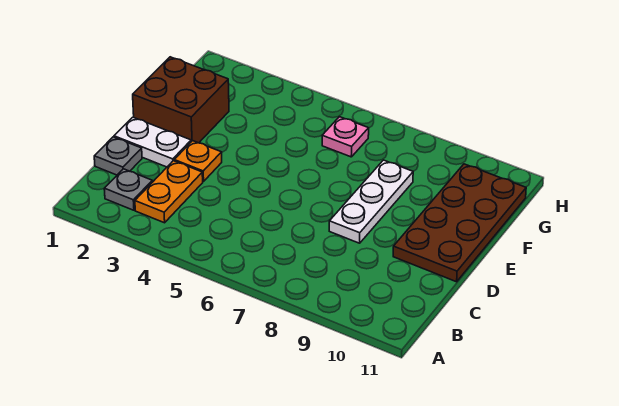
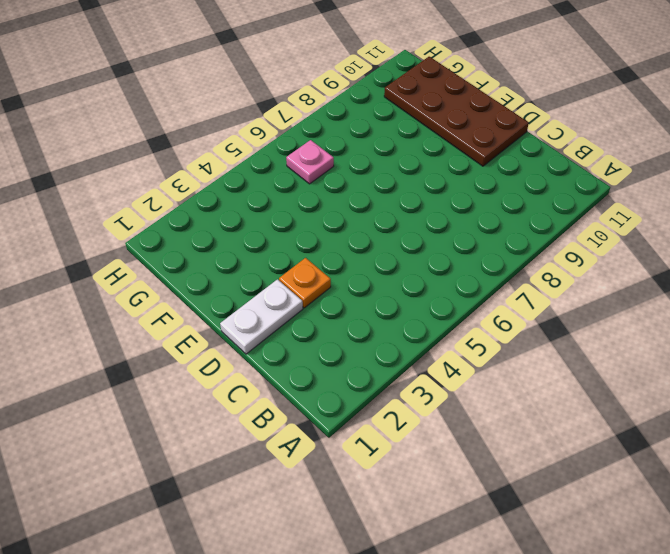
none -> grey 1x1 plate [104,169,152,210]
none -> orange 1x2 plate [135,161,203,223]

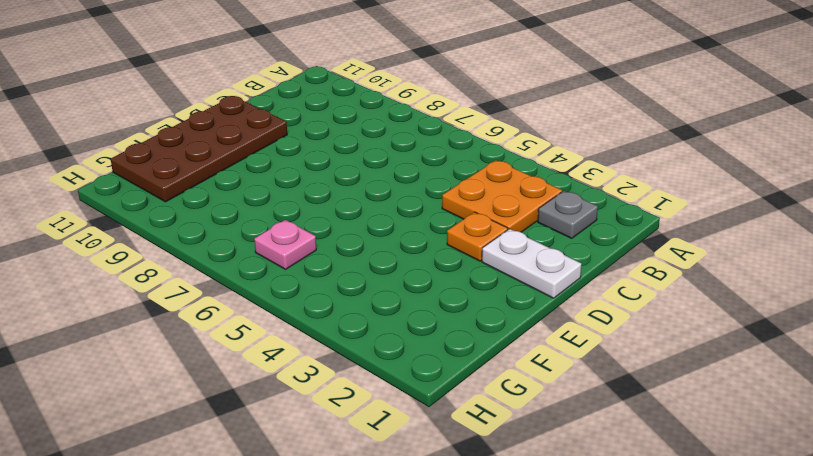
orange 2x2 plate [442,160,562,232] -> orange 1x2 plate [135,161,203,223]
none -> grey 1x1 plate [94,137,142,175]
none -> white 1x3 plate [329,160,413,243]

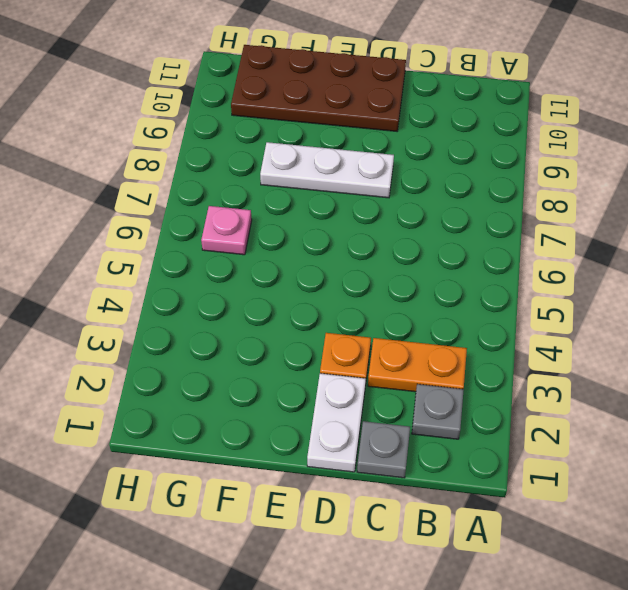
none -> brown 2x2 brick [133,57,229,143]

